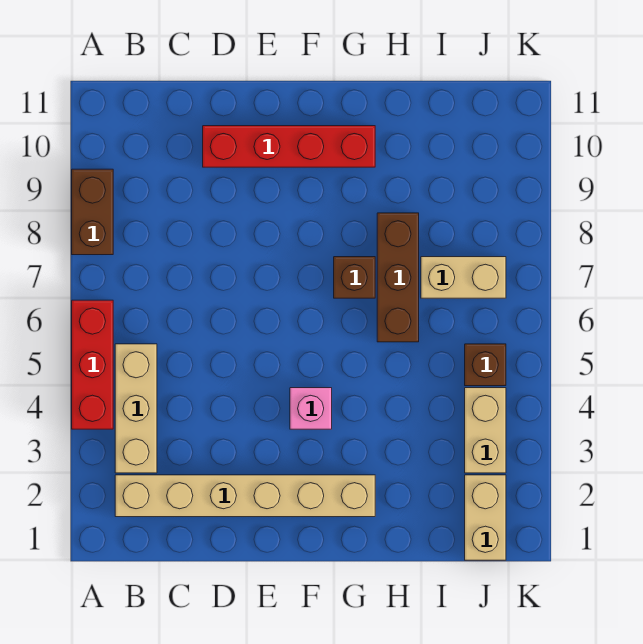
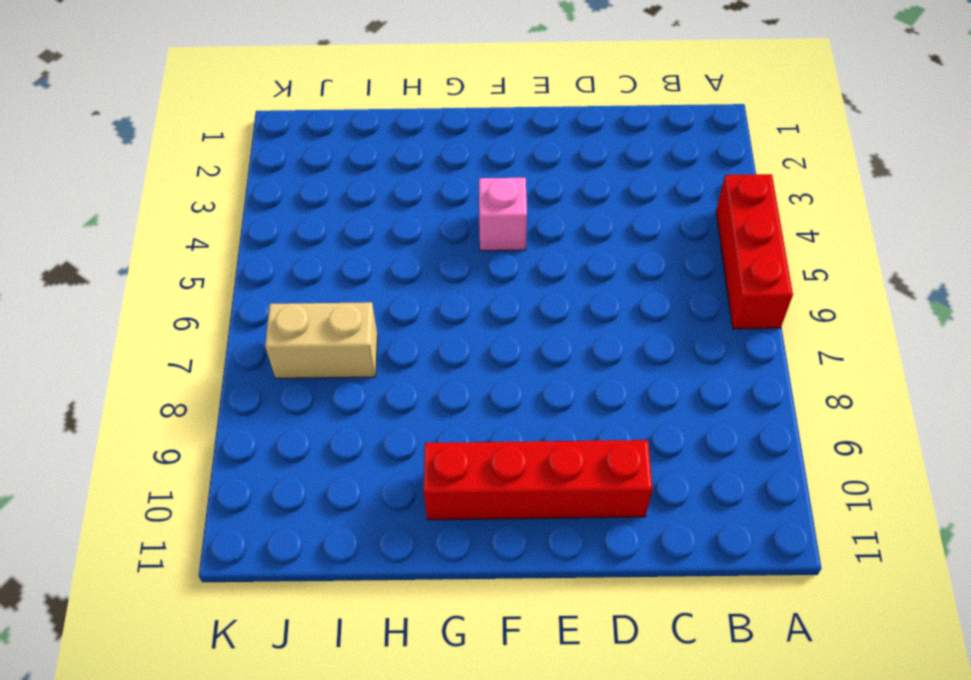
none -> brown 1x2 brick [72,169,113,255]
none -> tan 1x6 brick [115,475,375,517]
none -> tan 1x3 brick [115,344,157,473]

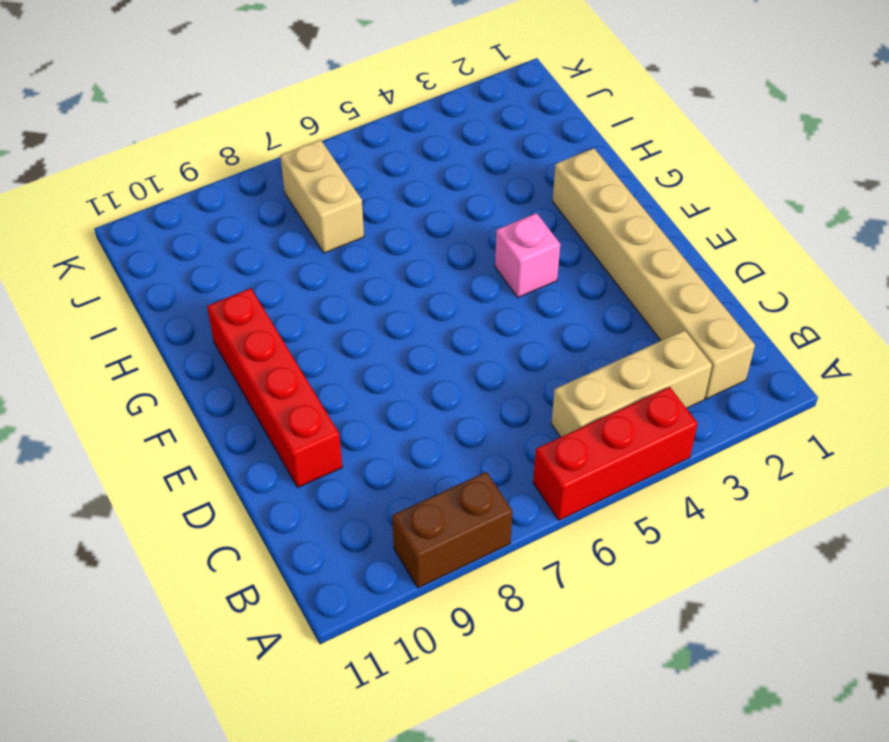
none -> brown 1x1 brick [334,257,375,298]
none -> brown 1x3 brick [377,213,419,342]
none -> tan 1x2 brick [465,475,506,560]

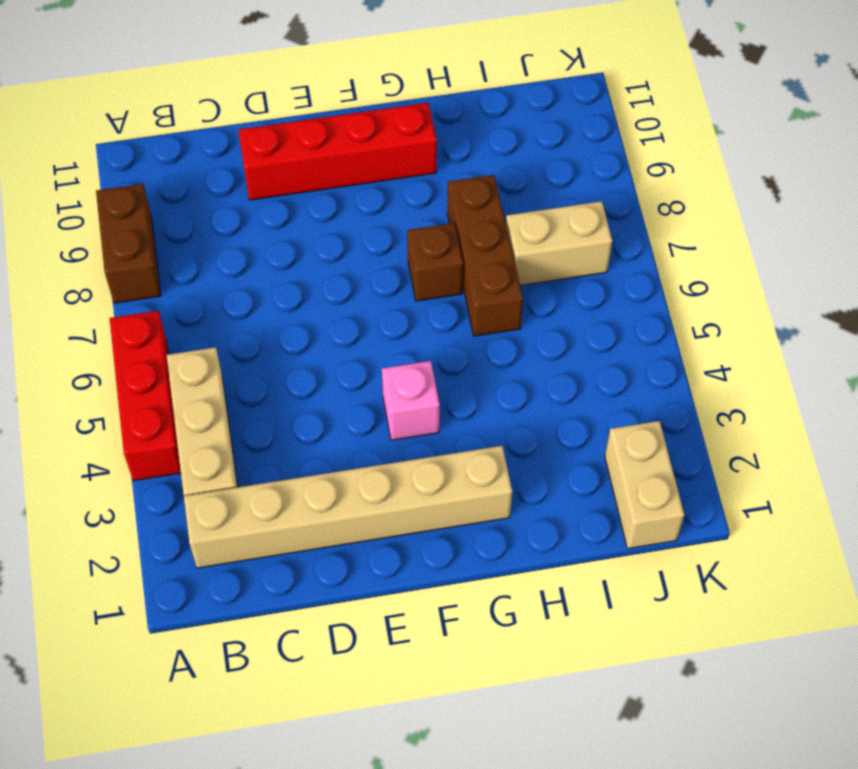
none -> tan 1x2 brick [465,388,506,473]
none -> brown 1x1 brick [465,344,506,386]

